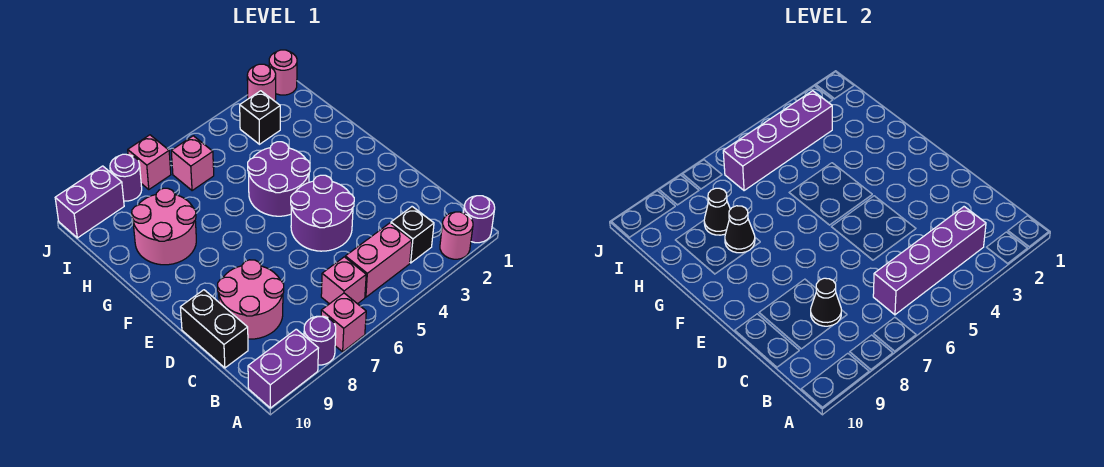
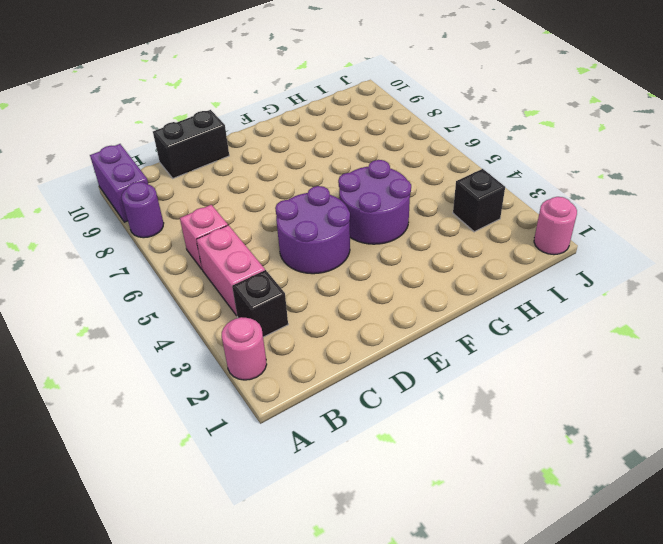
none -> purple 1x1 round brick [464,196,495,243]
none -> pink 1x1 brick [321,293,366,352]
none -> pink 2x2 round brick [218,260,284,339]

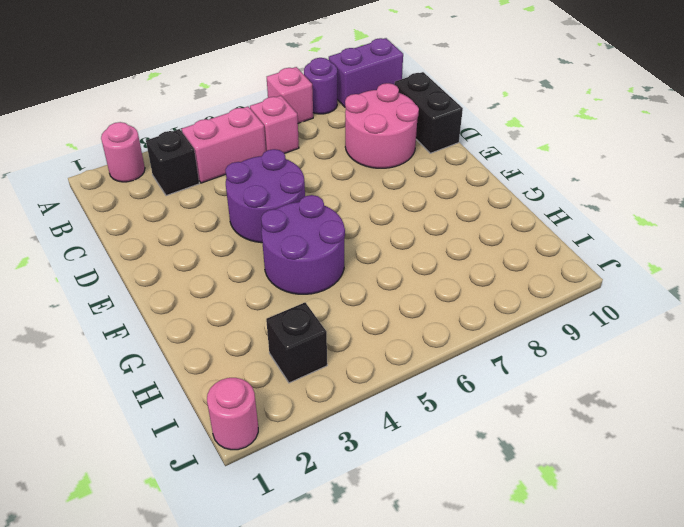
none -> purple 1x1 round brick [464,196,495,243]
none -> pink 2x2 round brick [132,188,196,265]
none -> pink 1x1 brick [171,136,214,191]

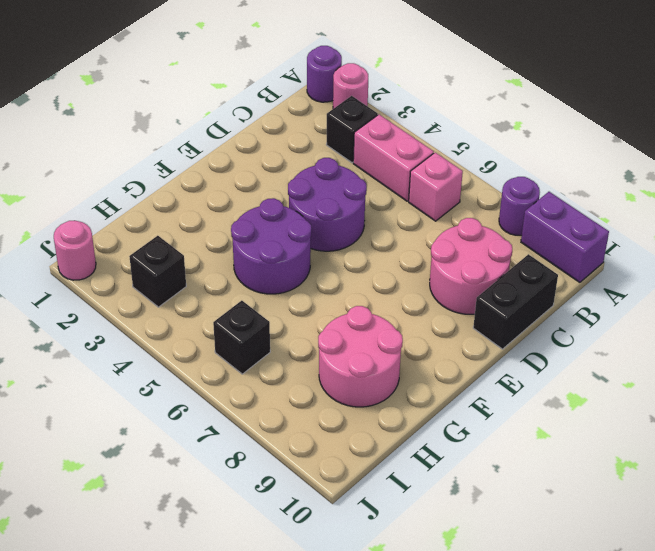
black 1x1 brick [213,301,270,374] -> pink 1x1 brick [171,136,214,191]
none -> pink 1x1 brick [321,293,366,352]
none -> pink 1x1 round brick [247,64,276,101]
none -> pink 1x1 brick [128,135,171,189]

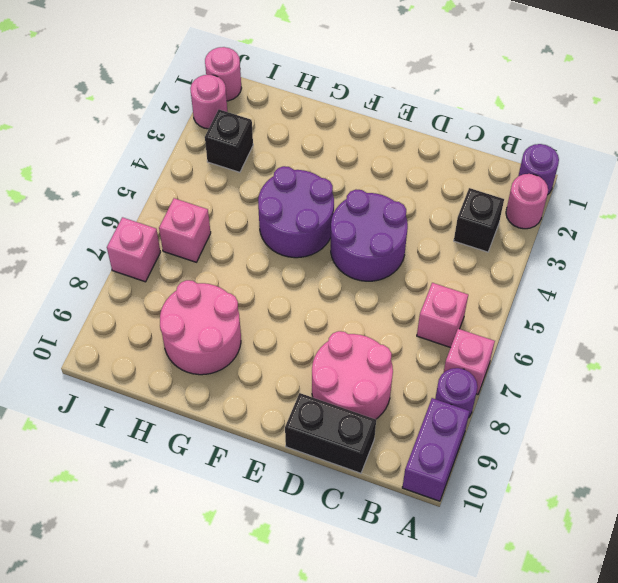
none -> pink 1x2 brick [345,223,412,297]
none -> purple 1x1 round brick [110,154,142,201]
none -> purple 1x2 brick [55,166,124,238]

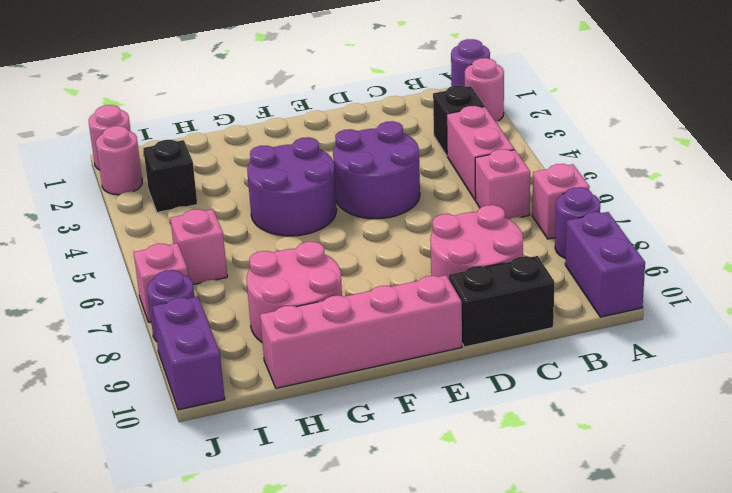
pink 1x4 brick [260,275,462,388] -> none
none -> purple 1x4 brick [873,207,986,315]
none -> black 1x1 cone [811,278,841,326]
none -> black 1x1 cone [725,206,755,253]

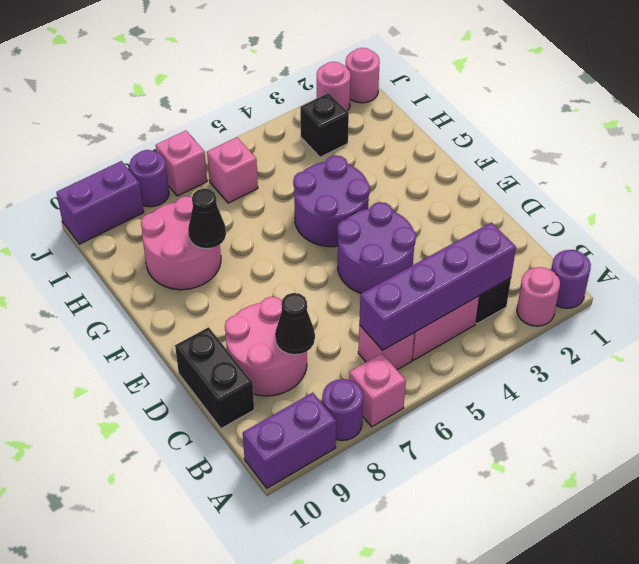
none -> black 1x1 cone [704,188,730,235]
none -> purple 1x4 brick [723,91,832,191]

